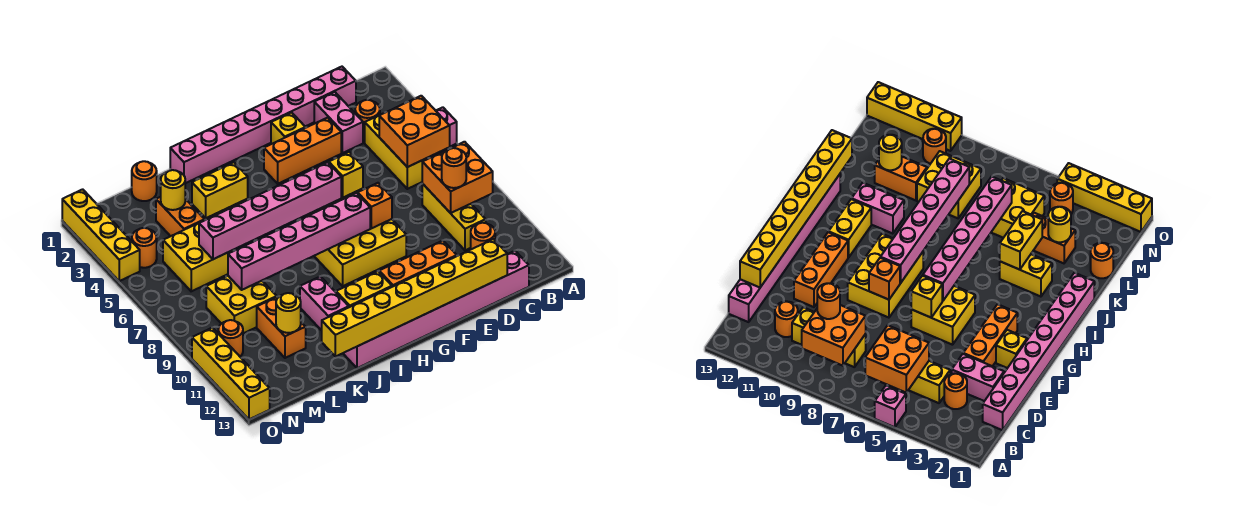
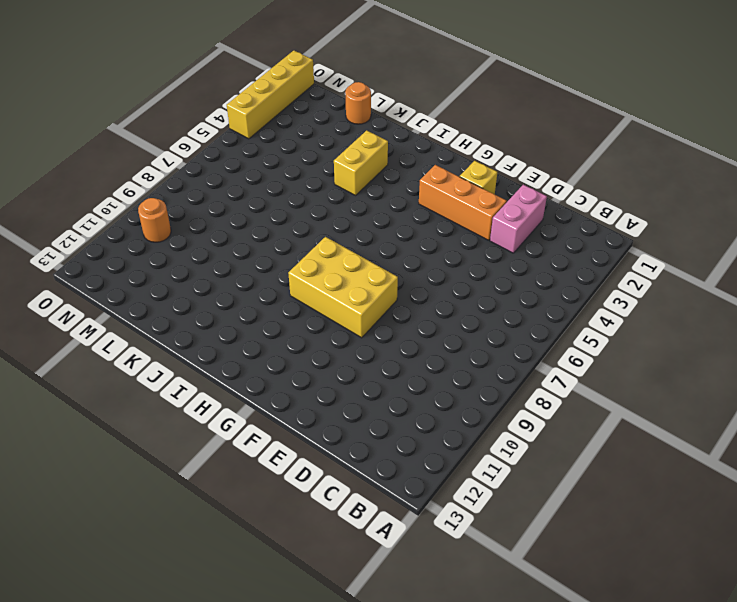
none -> pink 1x1 brick [436,107,457,146]
none -> pink 1x8 brick [170,67,356,183]
none -> orange 1x1 round brick [355,100,380,139]
none -> yellow 1x3 brick [365,116,428,189]

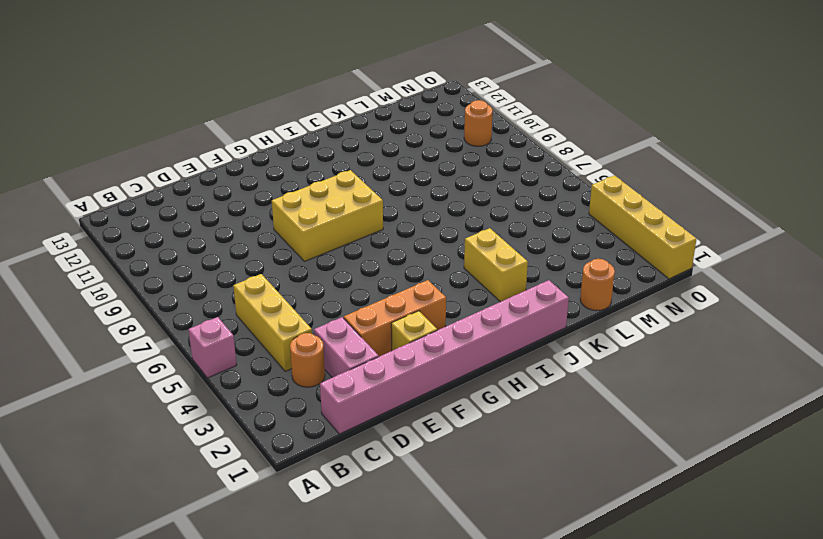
none -> yellow 1x3 brick [422,184,486,250]
none -> orange 1x1 round brick [471,223,495,249]
none -> pink 1x8 brick [343,251,529,368]
none -> orange 1x3 brick [379,240,457,287]

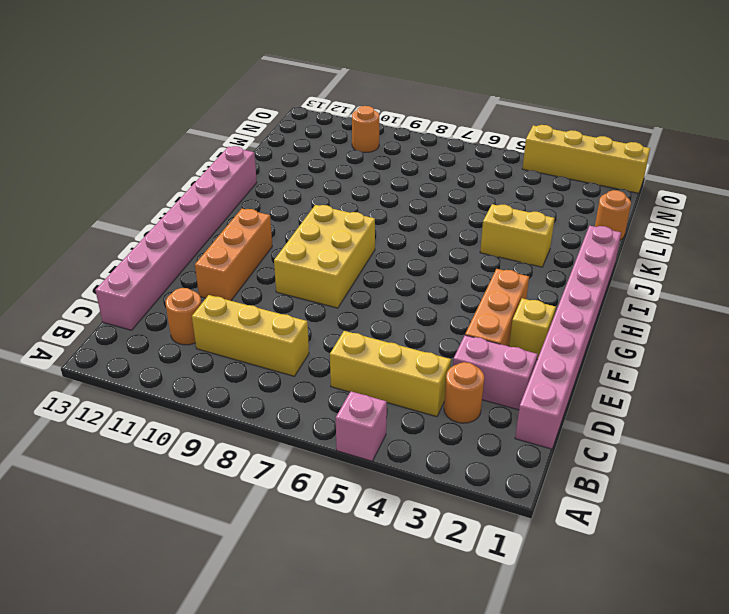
none -> yellow 2x2 brick [911,286,975,345]
none -> yellow 1x2 brick [336,271,392,307]
none -> pink 1x2 brick [300,276,349,331]
none -> orange 1x2 brick [156,197,205,236]

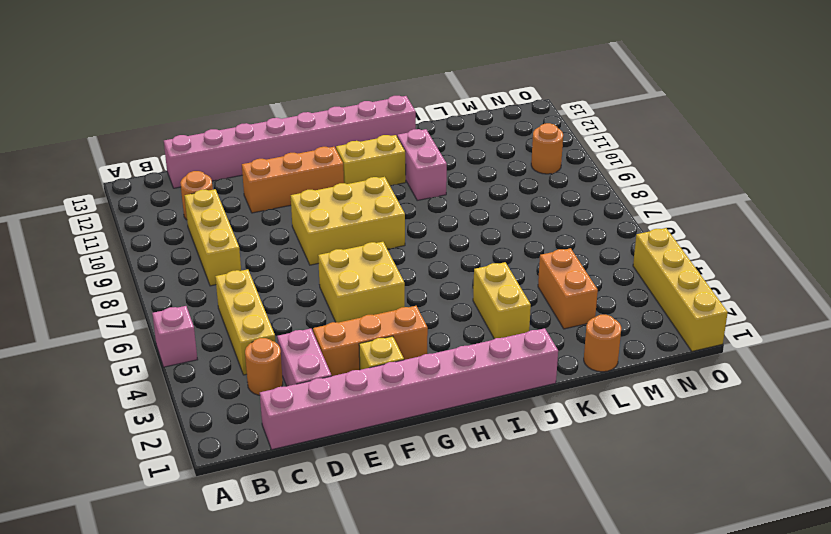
none -> yellow 2x2 brick [163,223,233,291]
none -> yellow 2x2 brick [206,276,277,333]
none -> orange 1x2 brick [257,297,306,358]
none -> orange 1x1 round brick [132,228,157,268]

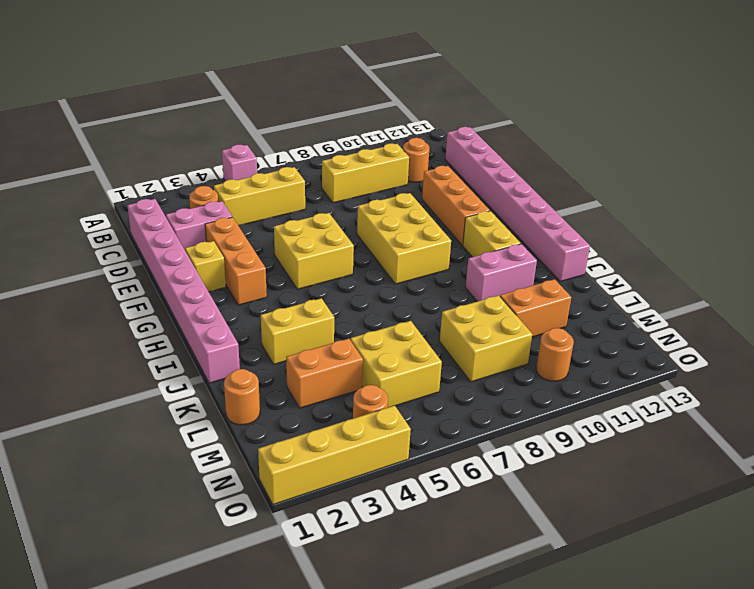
none -> yellow 1x4 brick [192,327,270,419]
none -> orange 2x2 brick [379,96,450,167]
none -> orange 2x2 brick [422,142,493,213]
none -> yellow 1x8 brick [322,239,507,357]

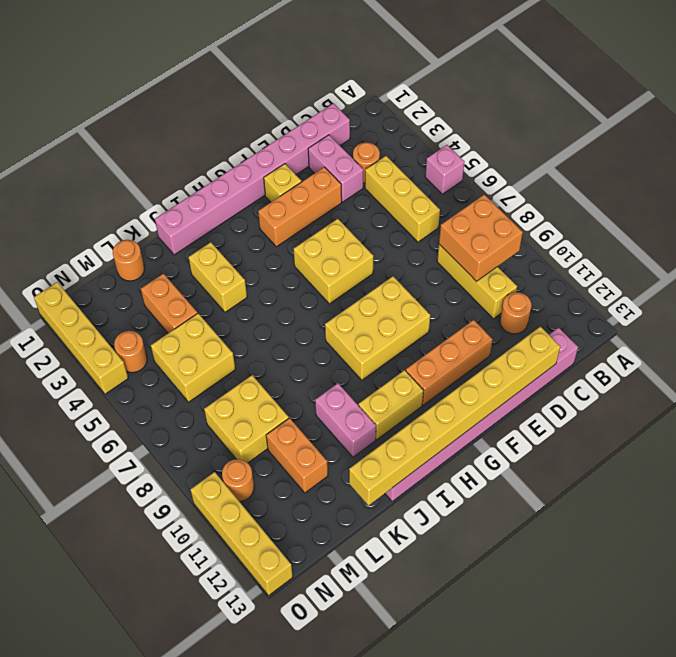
none -> orange 2x2 brick [379,96,450,167]
none -> yellow 1x1 brick [329,152,363,198]
none -> orange 1x1 brick [358,183,392,228]
none -> pink 1x6 brick [199,162,341,259]

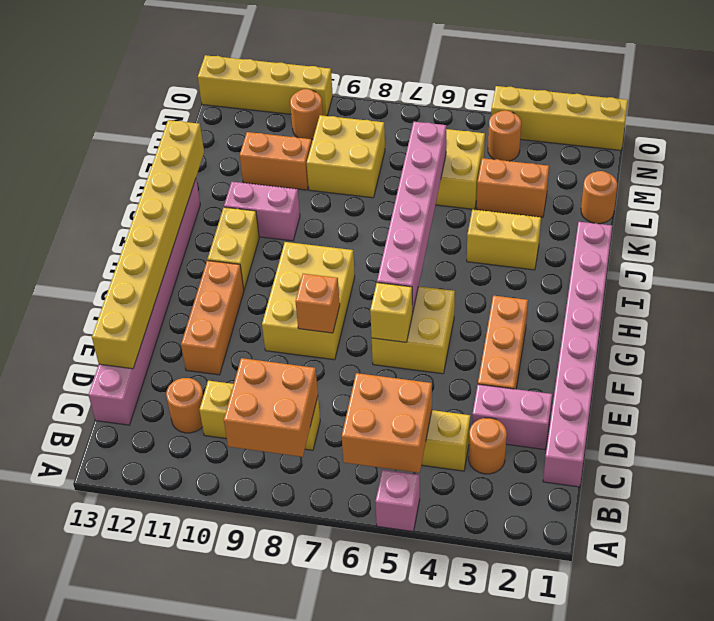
none -> yellow 1x1 brick [271,112,305,144]
none -> pink 1x6 brick [228,193,370,290]
none -> yellow 1x2 brick [192,162,248,218]
none -> yellow 1x1 round brick [161,170,185,210]

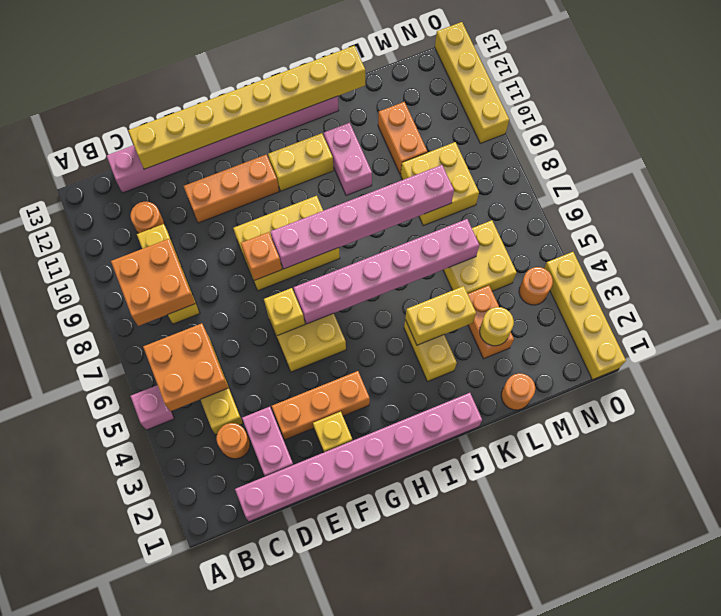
none -> orange 1x1 round brick [218,320,243,356]
none -> yellow 1x1 round brick [276,293,301,333]
none -> orange 1x1 round brick [442,148,466,188]

